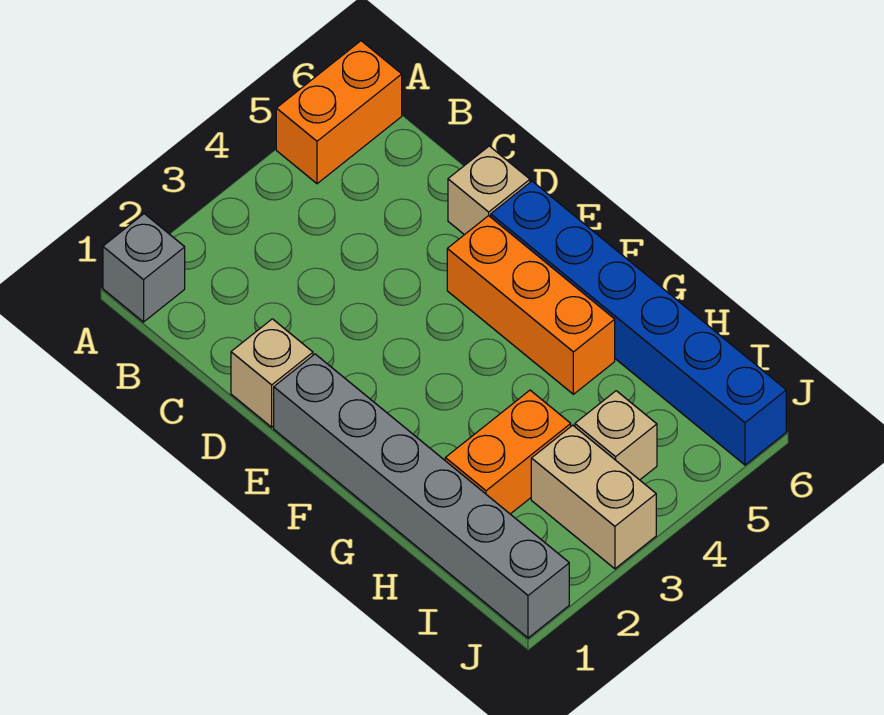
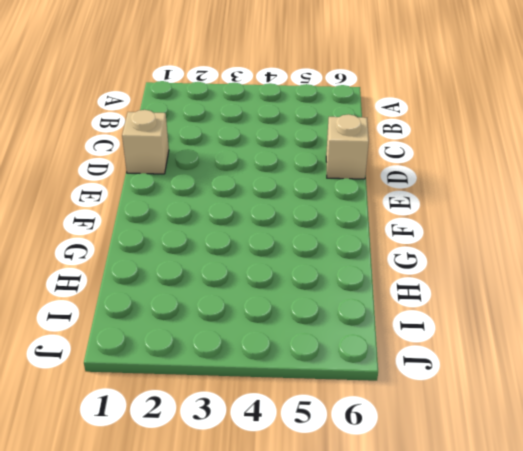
none -> grey 1x1 brick [103,214,185,322]
none -> orange 1x2 brick [276,41,402,184]

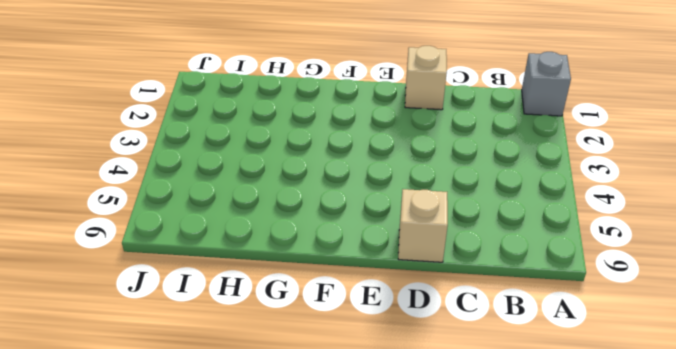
none -> orange 1x2 brick [276,41,402,184]
none -> grey 1x6 brick [274,354,569,638]

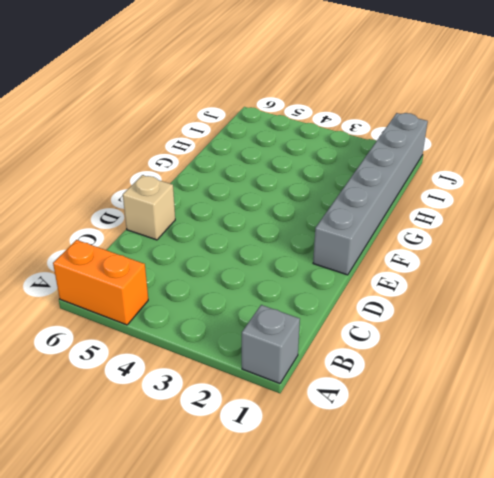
none -> tan 1x1 brick [231,319,313,427]
none -> orange 1x3 brick [447,216,615,394]

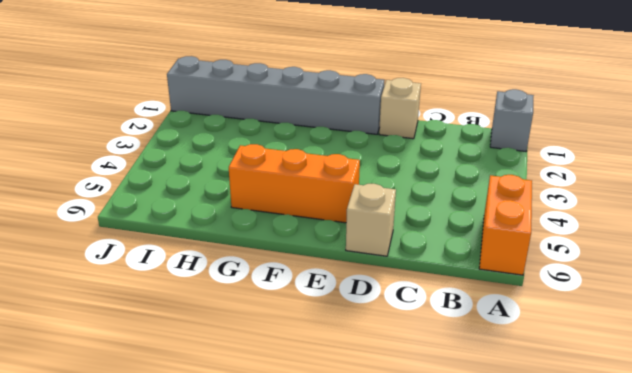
none -> blue 1x6 brick [491,181,786,465]
none -> orange 1x2 brick [445,390,571,514]

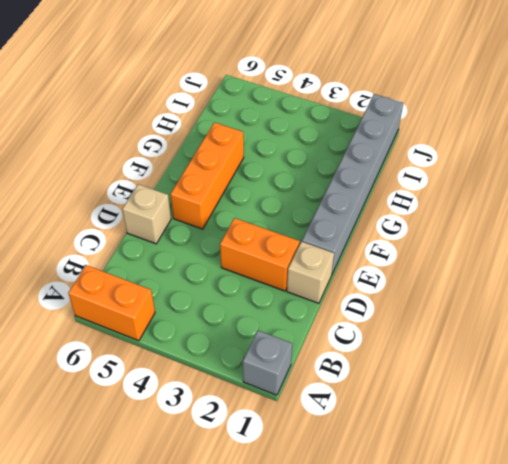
orange 1x2 brick [220,218,300,291] -> orange 1x2 brick moved to [445,390,571,514]
none -> blue 1x6 brick [491,181,786,465]
none -> tan 1x2 brick [531,425,656,569]

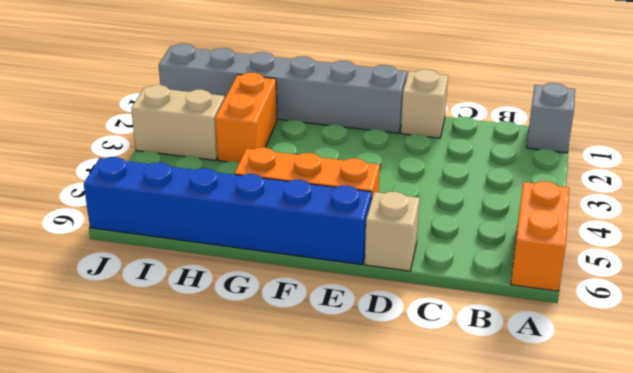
none -> tan 1x1 brick [575,391,657,480]

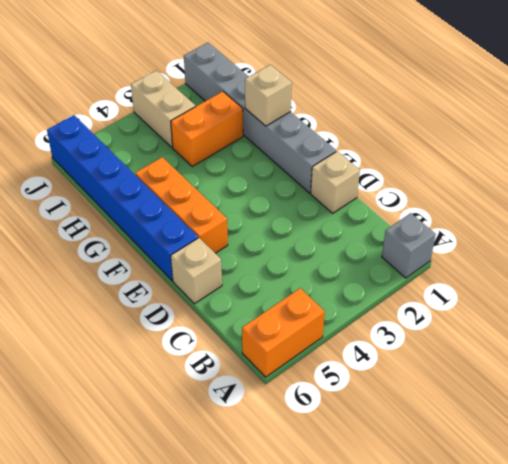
tan 1x1 brick [245,65,292,126] -> tan 1x1 brick moved to [575,391,657,480]

